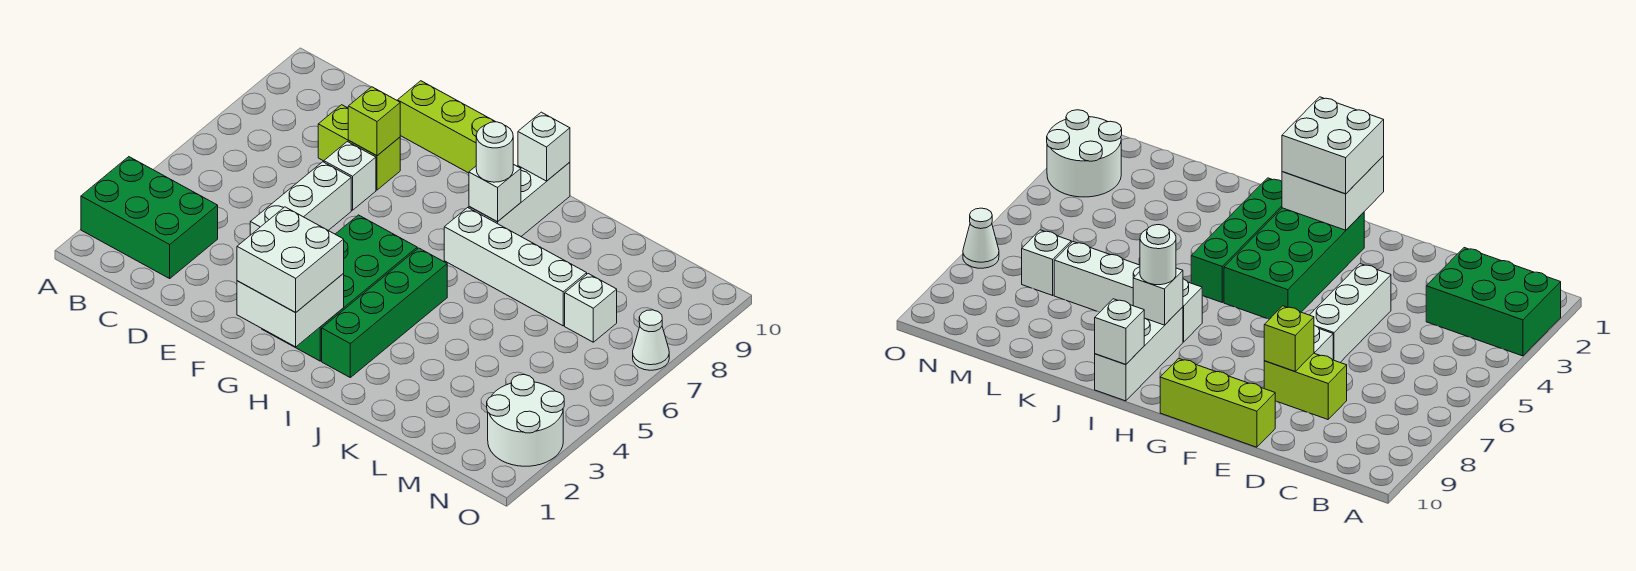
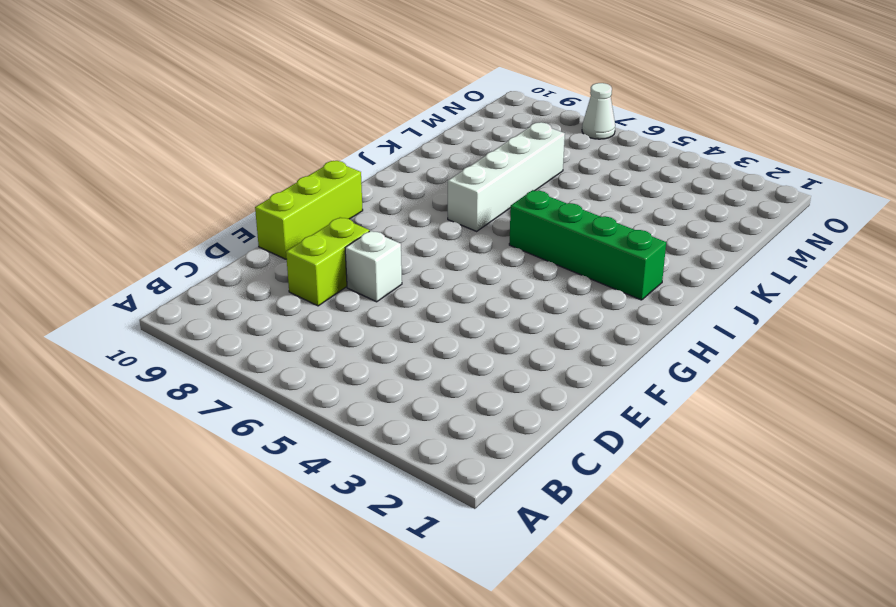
none -> green 2x3 brick [81,157,218,278]
none -> white 1x3 brick [250,162,351,235]
none -> green 2x4 brick [262,215,417,361]

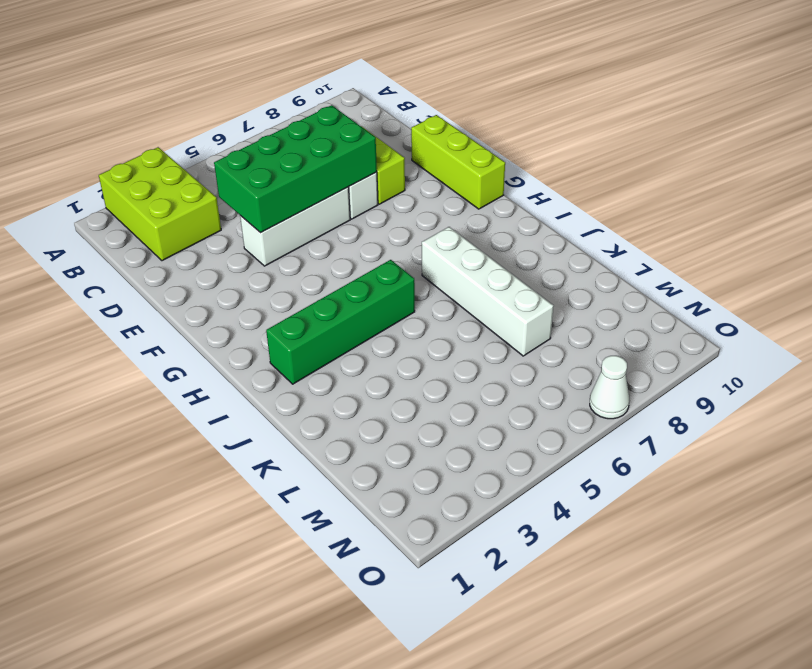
lime 2x3 brick [99,147,221,261] -> green 2x3 brick [81,157,218,278]
green 2x4 brick [214,105,377,233] -> green 2x4 brick moved to [262,215,417,361]
none -> white 1x3 brick [469,162,570,236]
none -> white 1x1 brick [565,274,617,342]
none -> white 2x2 round brick [487,375,564,466]

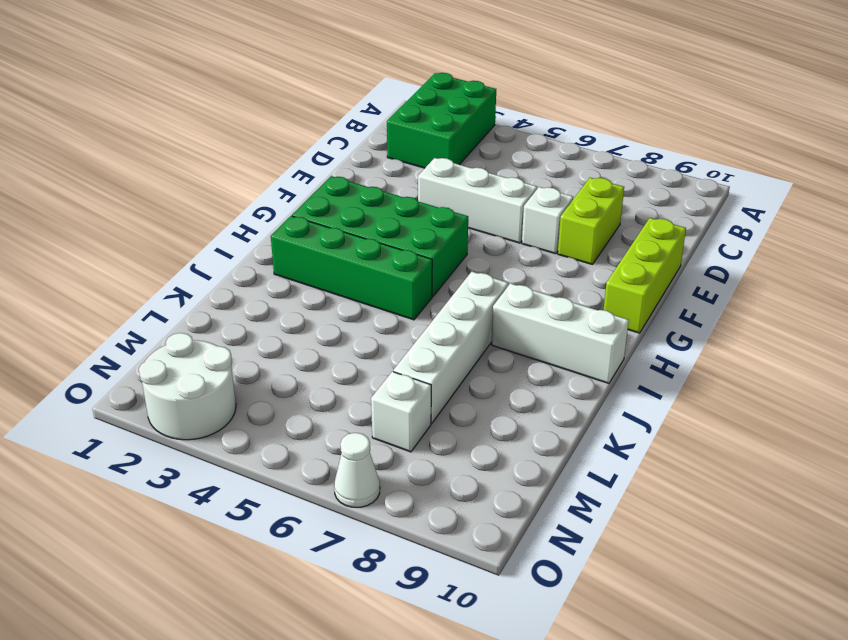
none -> lime 1x1 brick [348,87,400,156]
none -> white 2x2 brick [237,274,344,347]
none -> white 1x1 brick [469,164,521,222]

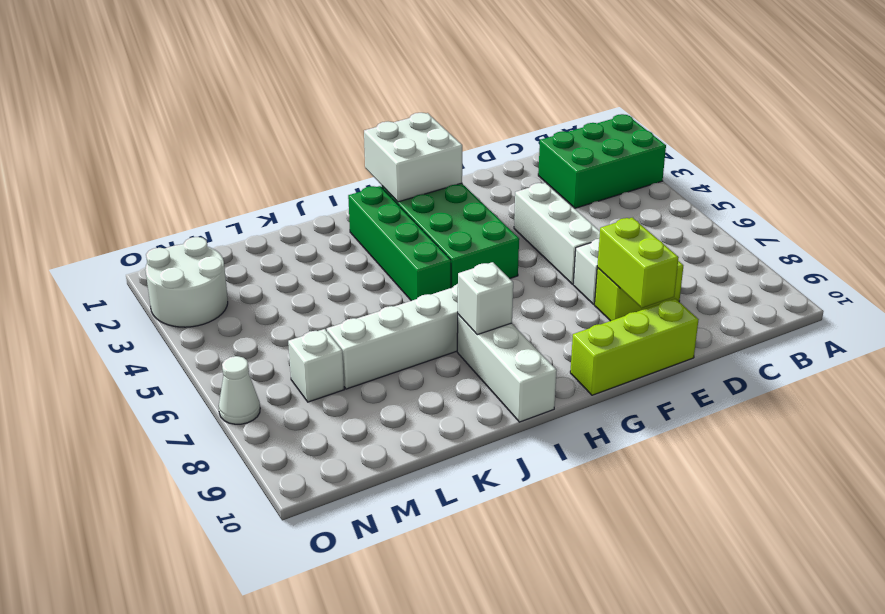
lime 1x2 brick [597,218,679,308] -> lime 1x1 brick [348,87,400,156]
none -> white 1x1 brick [518,112,570,181]
none -> white 2x2 brick [237,207,344,312]
none -> white 1x1 round brick [476,122,513,182]

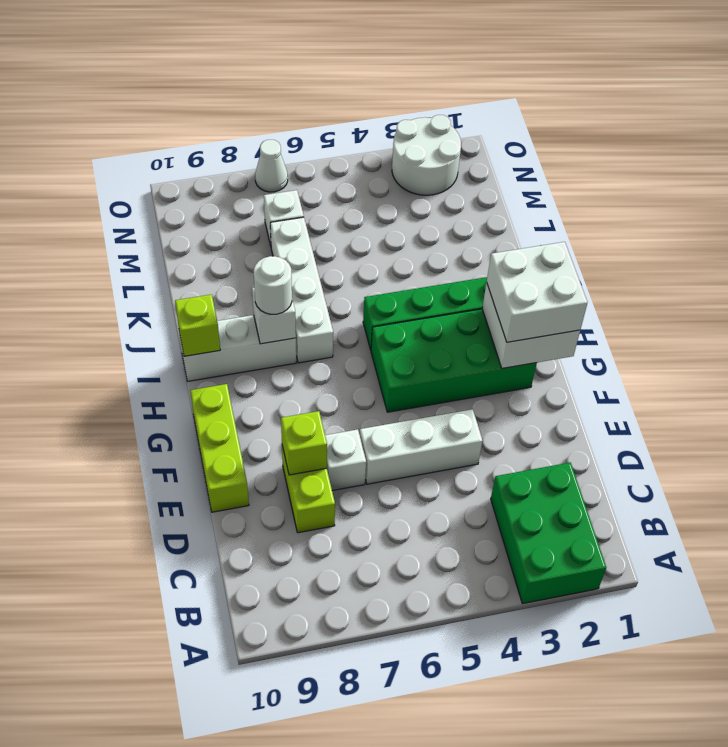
lime 1x1 brick [175,294,220,356] -> white 1x1 brick [518,112,570,181]

